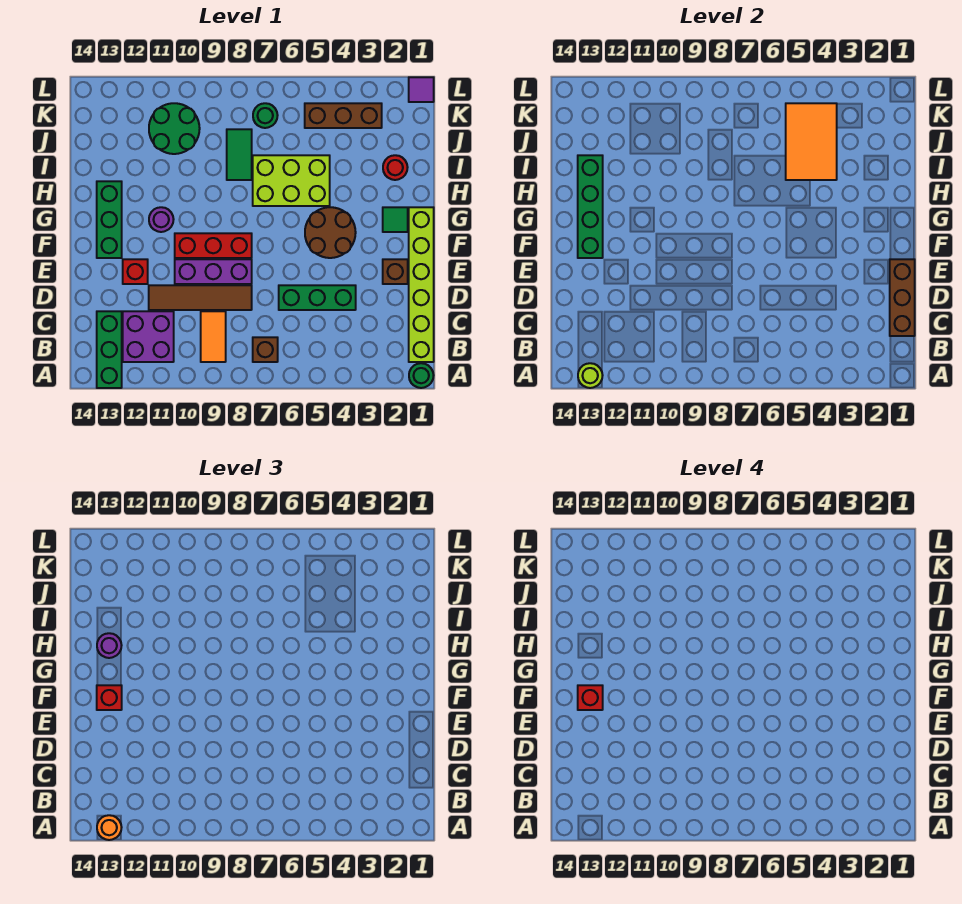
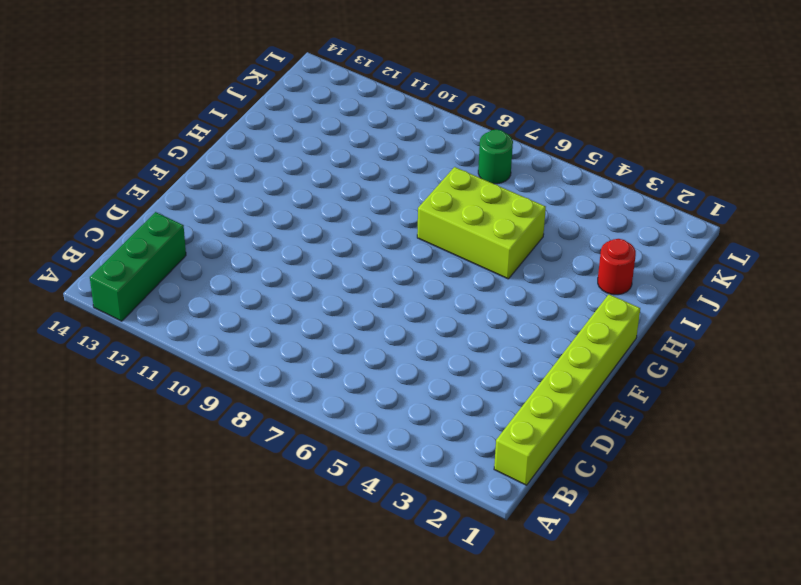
none -> green 1x1 round brick [409,363,434,388]
none -> brown 1x1 brick [253,337,278,362]
none -> orange 1x2 tile [201,311,226,362]
none -> purple 2x2 brick [123,311,174,362]

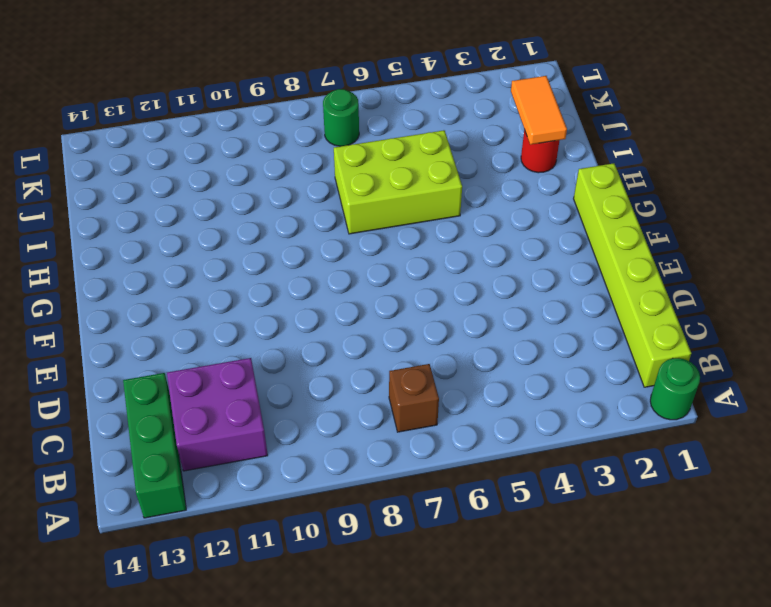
orange 1x2 tile [511,76,567,145] -> orange 1x2 tile moved to [201,311,226,362]
none -> green 1x3 brick [279,285,356,310]
none -> brown 1x4 tile [149,285,252,310]
none -> brown 1x1 brick [383,259,408,284]
none -> purple 1x3 brick [175,259,252,284]

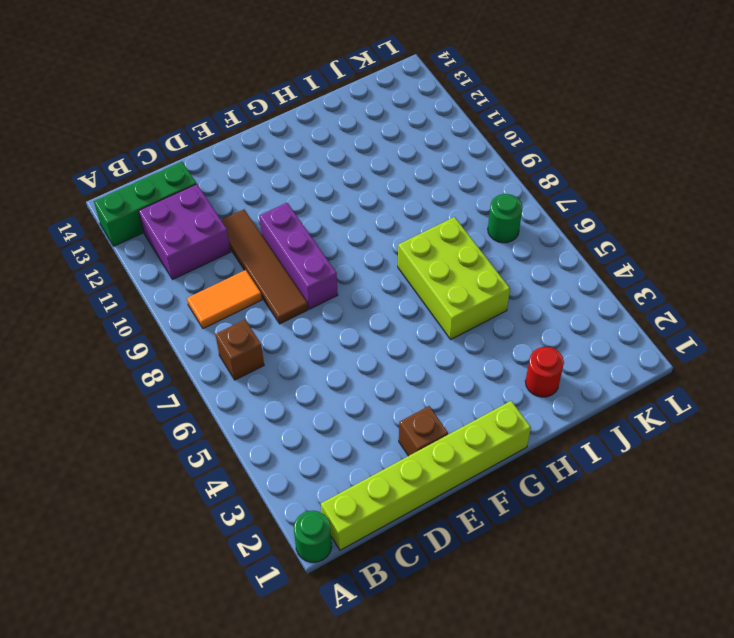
none -> green 1x3 brick [279,285,356,310]
none -> red 1x1 brick [123,259,148,284]
none -> brown 2x2 round brick [305,207,356,258]
none -> red 1x3 brick [175,233,252,258]

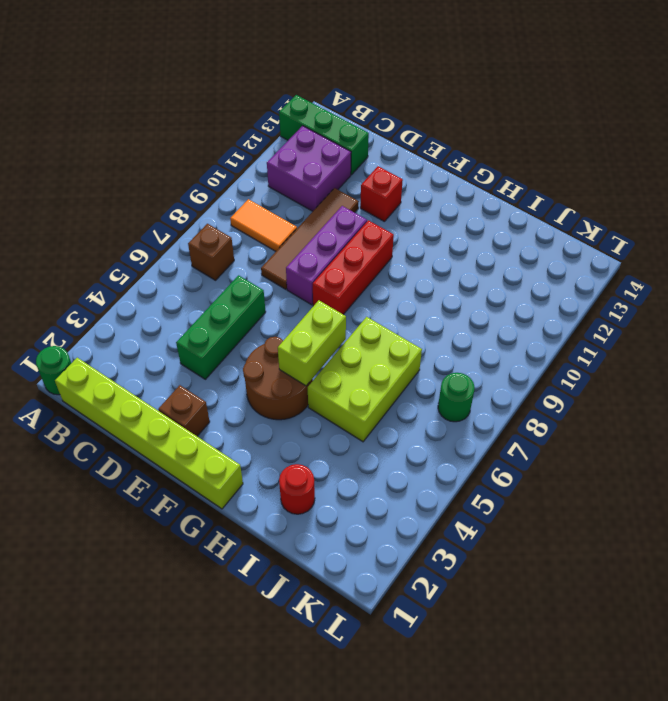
lime 1x2 brick [278,300,346,386] -> none
none -> green 1x3 brick [97,181,122,258]
none -> green 1x1 tile [383,207,408,232]
none -> purple 1x1 round brick [149,207,174,232]
none -> green 1x2 tile [227,129,252,180]

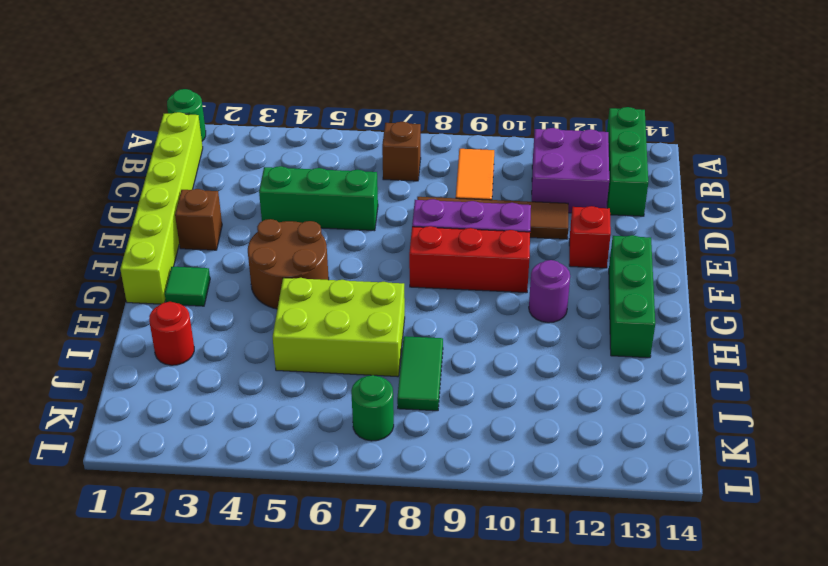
none -> green 2x2 round brick [149,103,200,154]
none -> brown 1x3 brick [305,103,382,128]
none -> purple 1x1 tile [409,77,434,102]
none -> lime 1x1 round brick [578,363,603,388]

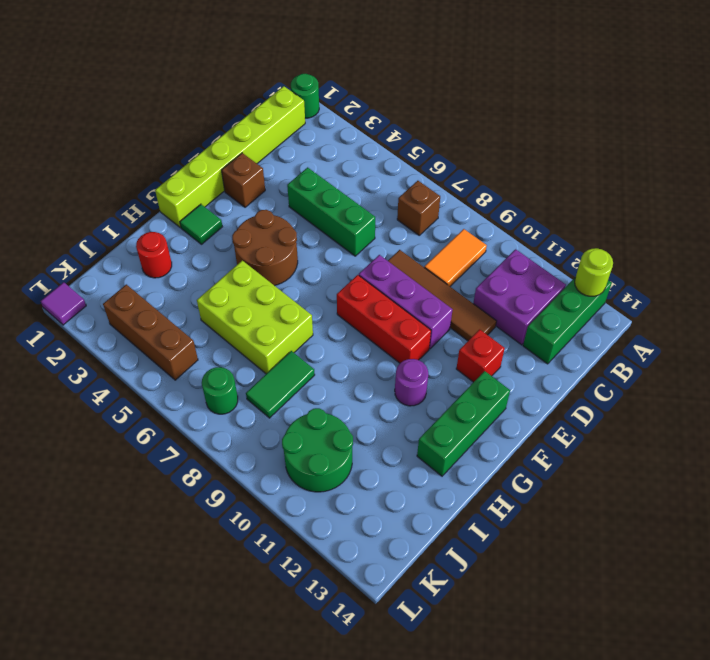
none -> brown 1x3 brick [890,259,915,336]
none -> green 1x4 brick [578,155,603,258]
none -> orange 2x3 tile [786,103,837,180]
none -> orange 1x1 round brick [97,815,122,840]

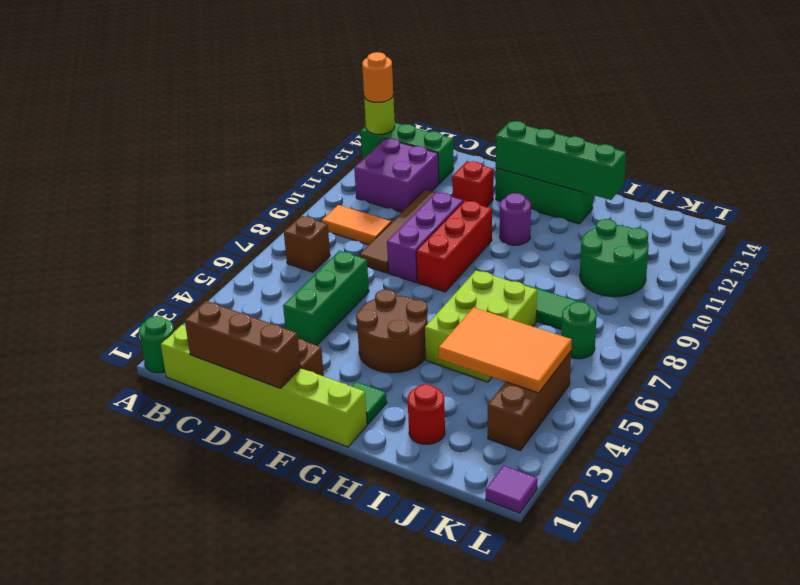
none -> red 1x1 brick [97,685,122,710]
none -> purple 1x1 round brick [97,633,122,658]
none -> red 1x1 brick [578,685,603,710]

